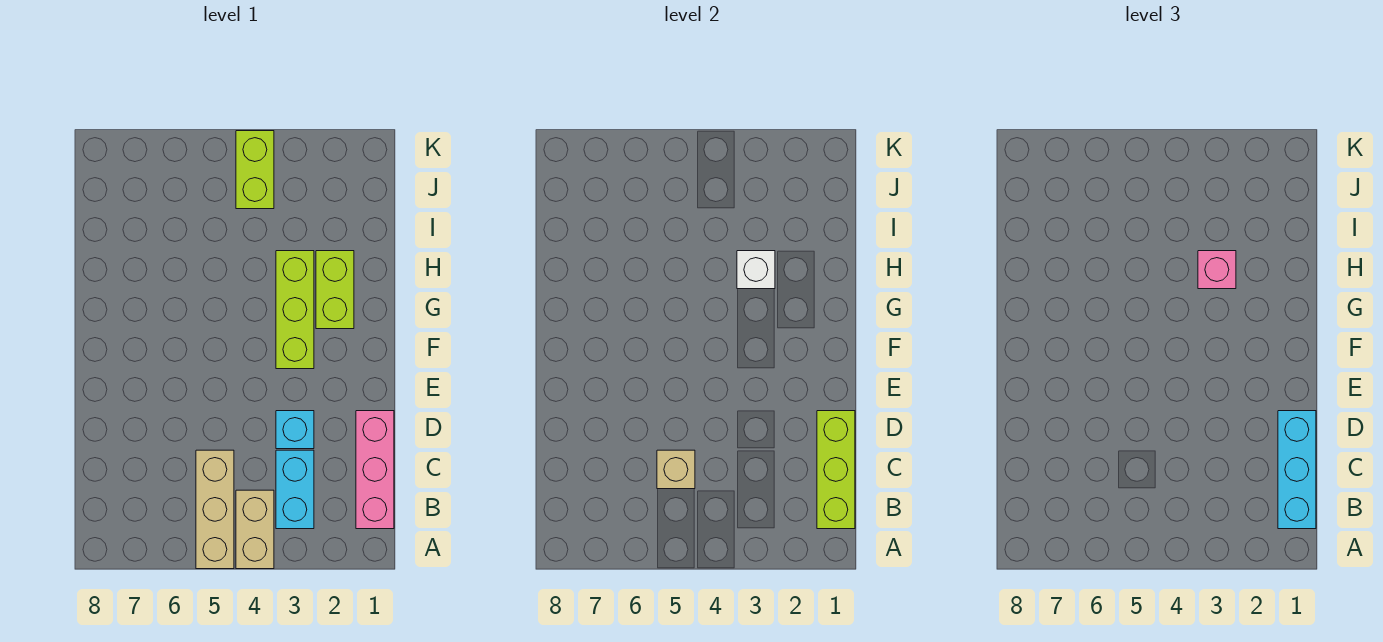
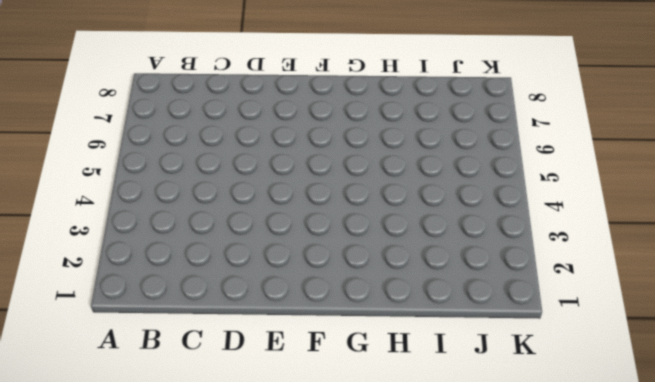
none -> tan 1x2 brick [236,490,274,569]
none -> tan 1x3 brick [196,450,234,569]
none -> pink 1x3 brick [356,411,394,529]

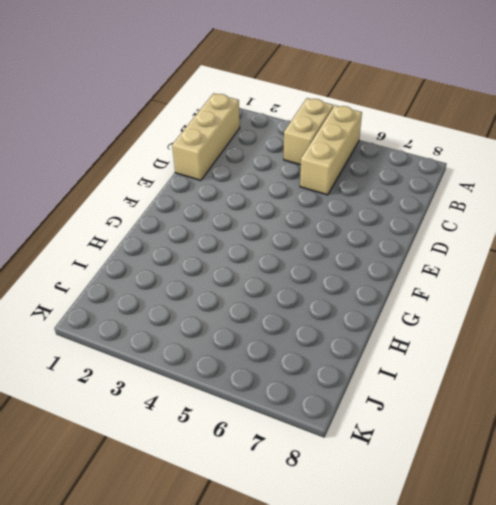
tan 1x3 brick [172,93,240,180] -> pink 1x3 brick [356,411,394,529]
none -> cyan 1x2 brick [276,450,314,529]
none -> cyan 1x1 brick [276,411,314,449]
none -> lime 1x3 brick [276,251,314,369]

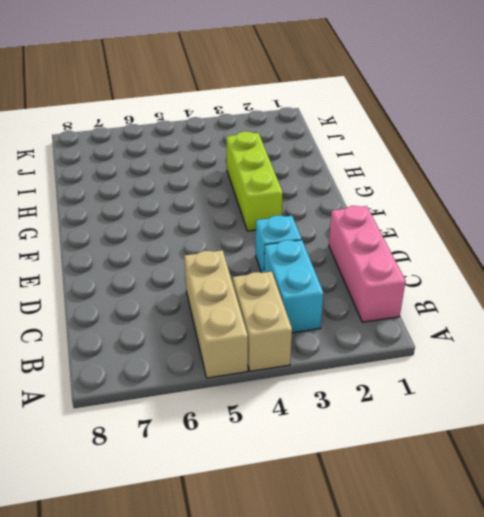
none -> lime 1x2 brick [316,251,354,329]
none -> lime 1x2 brick [236,131,274,209]
none -> lime 1x3 brick [817,411,855,529]

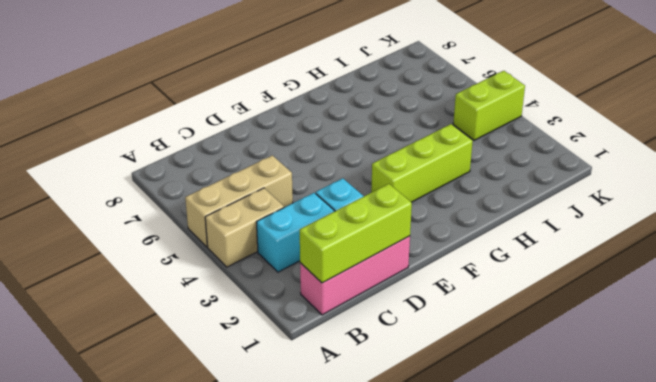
none -> lime 1x2 brick [316,251,354,329]
none -> tan 1x1 brick [657,450,695,489]
none -> white 1x1 brick [737,251,775,289]

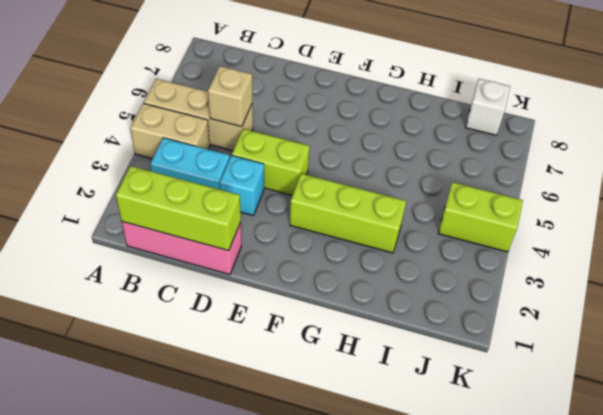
lime 1x2 brick [232,129,309,195] -> lime 1x2 brick moved to [316,251,354,329]
white 1x1 brick [466,79,510,135] -> white 1x1 brick moved to [737,251,775,289]
none -> cyan 1x3 brick [1278,411,1316,529]
none -> pink 1x1 brick [1198,251,1236,289]

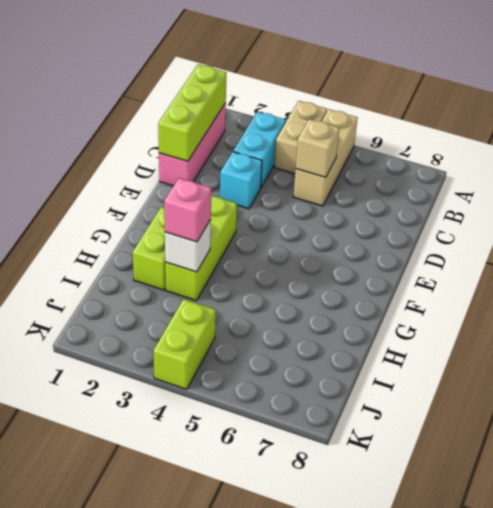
none -> cyan 1x3 brick [1278,411,1316,529]

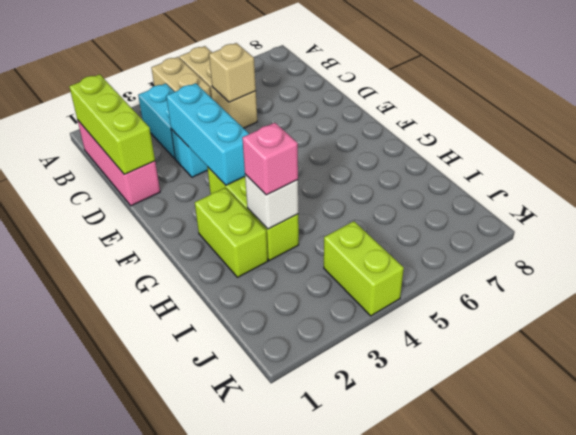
cyan 1x3 brick [166,83,249,185] -> cyan 1x3 brick moved to [1278,411,1316,529]

